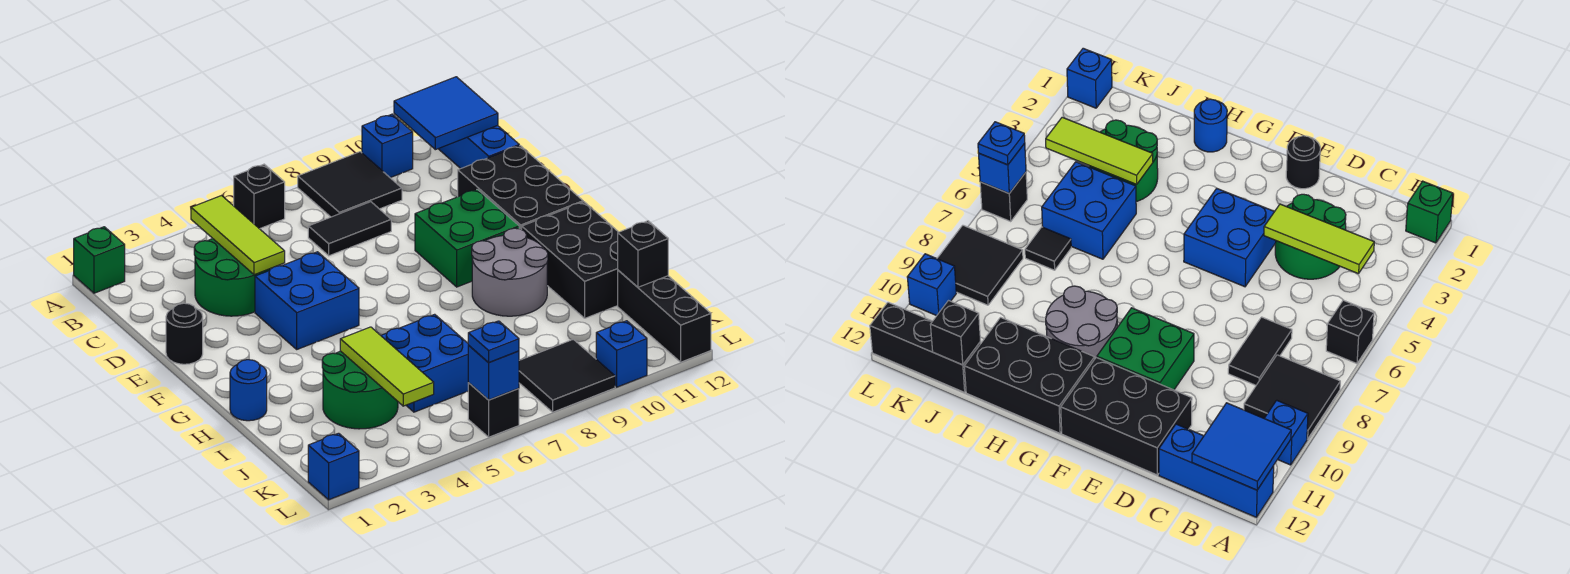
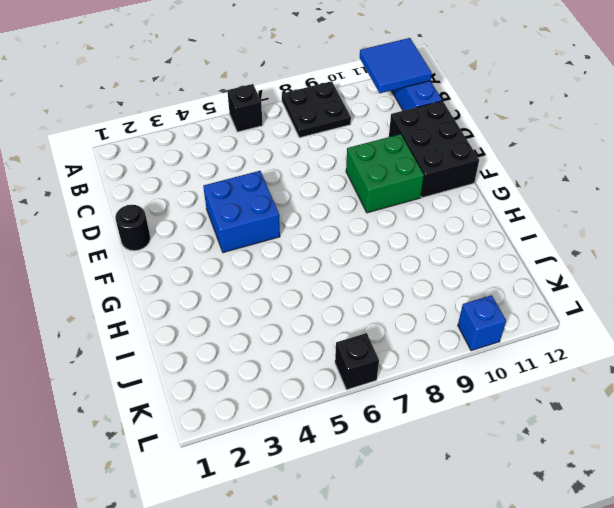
black 2x2 plate [282,81,351,138] -> black 2x2 tile [298,152,402,217]
none -> green 1x1 brick [74,227,125,293]
none -> blue 1x1 brick [362,114,413,178]
none -> green 2x2 round brick [194,239,270,316]

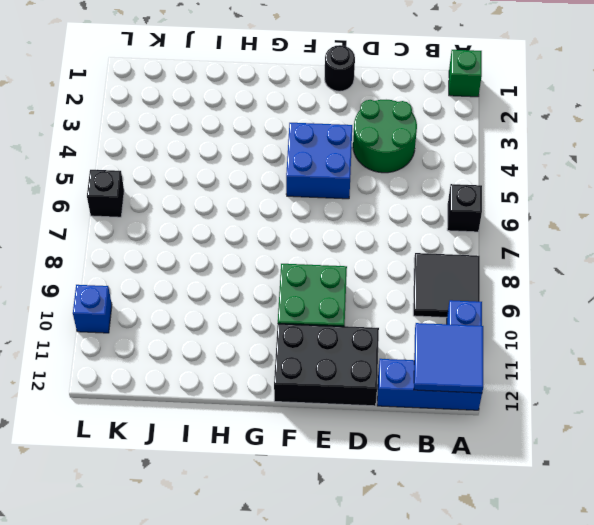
none -> black 1x2 tile [308,202,391,256]
none -> grey 2x2 round brick [472,228,548,316]
none -> black 2x3 brick [522,202,618,318]

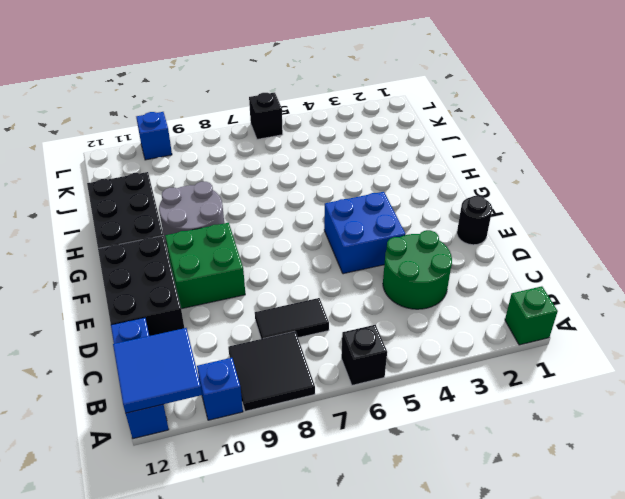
none -> blue 1x1 round brick [230,360,267,421]
none -> green 2x2 round brick [322,351,398,429]
none -> blue 2x2 brick [381,314,468,412]

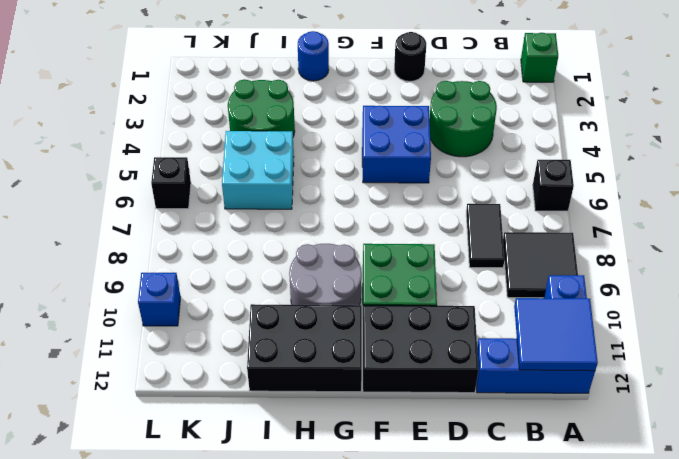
cyan 2x2 brick [222,131,294,209] -> blue 2x2 brick [381,314,468,412]
none -> black 1x1 tile [1025,227,1071,270]
none -> black 1x3 brick [618,270,711,362]
none -> black 2x2 tile [519,339,615,412]

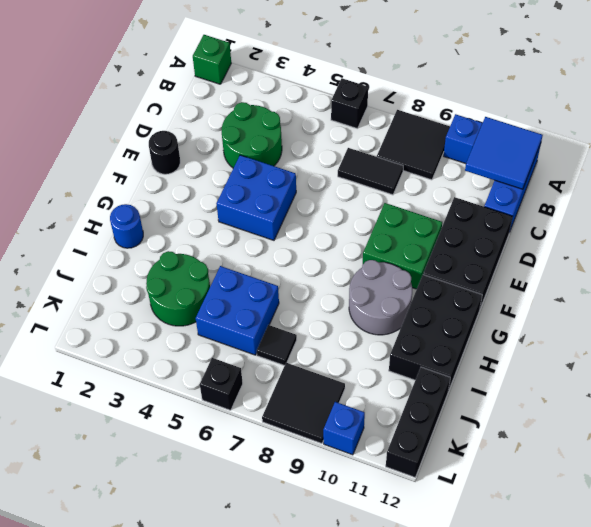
none -> blue 1x1 brick [308,433,359,500]
none -> lime 1x3 tile [191,196,285,275]
none -> lime 1x3 tile [340,327,434,406]

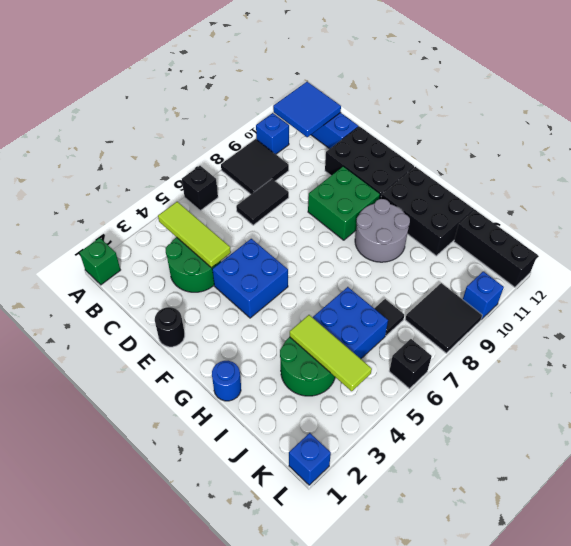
none -> black 1x1 brick [618,221,668,287]
none -> blue 1x1 brick [468,345,519,400]
none -> blue 1x1 plate [468,321,519,363]

